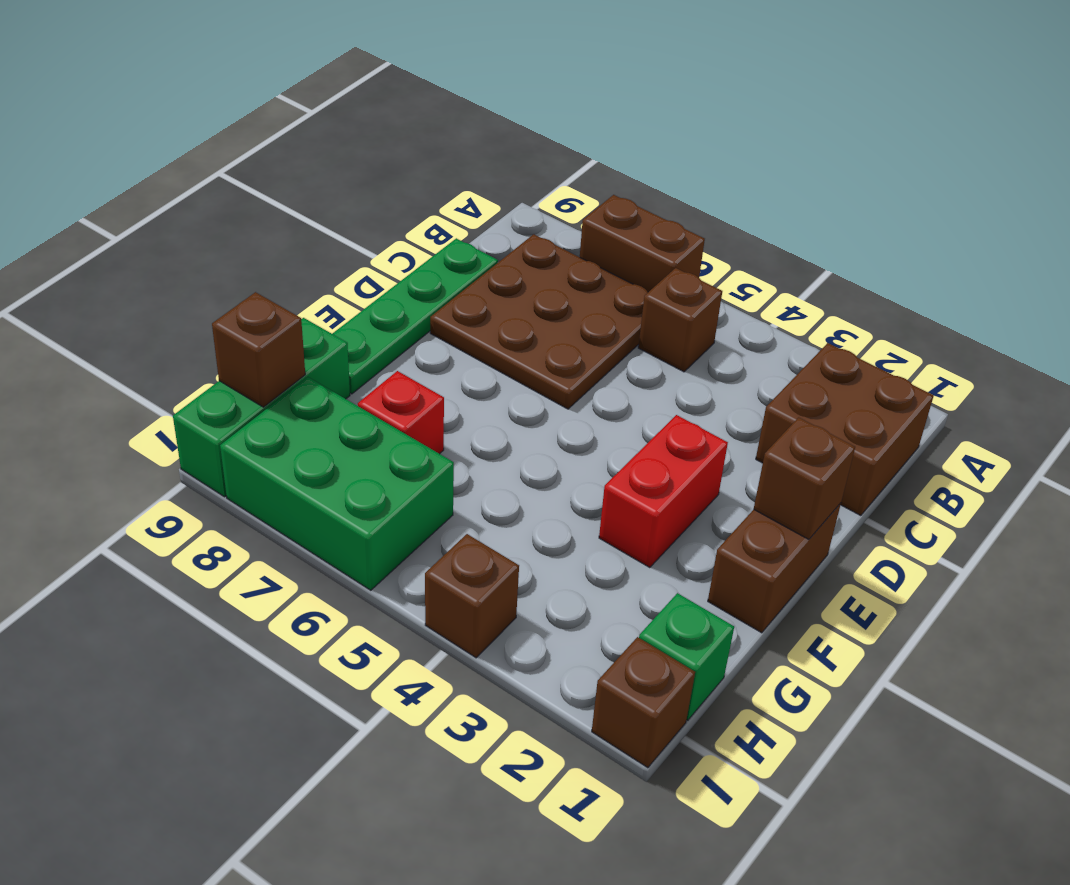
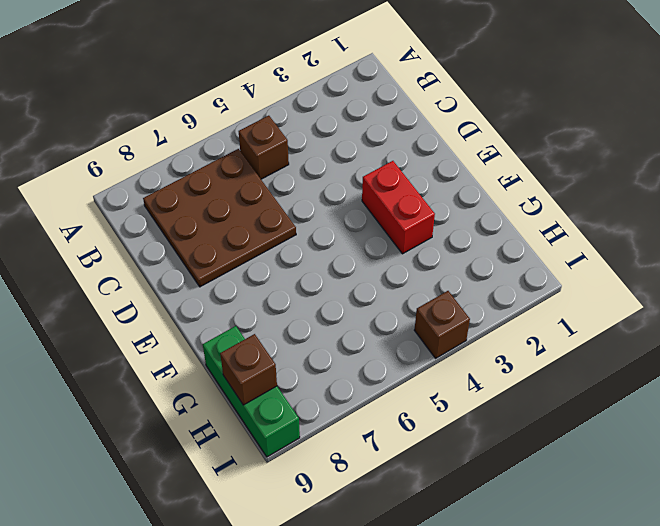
none -> brown 1x2 brick [580,195,705,292]
none -> brown 2x2 brick [756,343,934,516]
none -> green 1x4 plate [332,238,498,394]

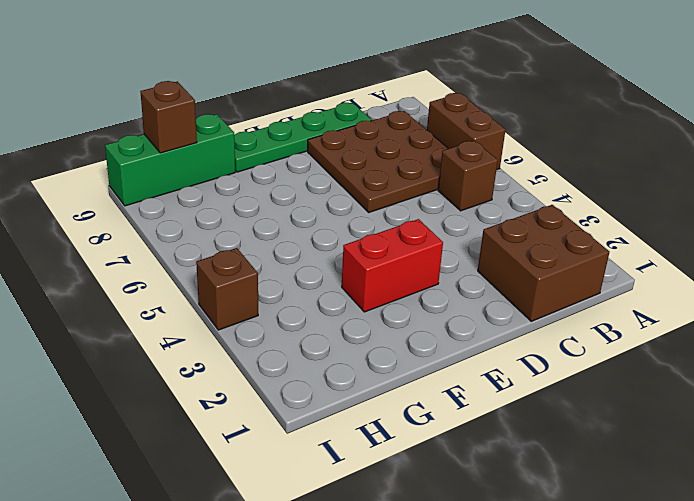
none -> brown 1x2 brick [708,503,841,633]
none -> red 1x1 brick [358,371,444,454]
none -> green 1x1 brick [639,593,734,721]

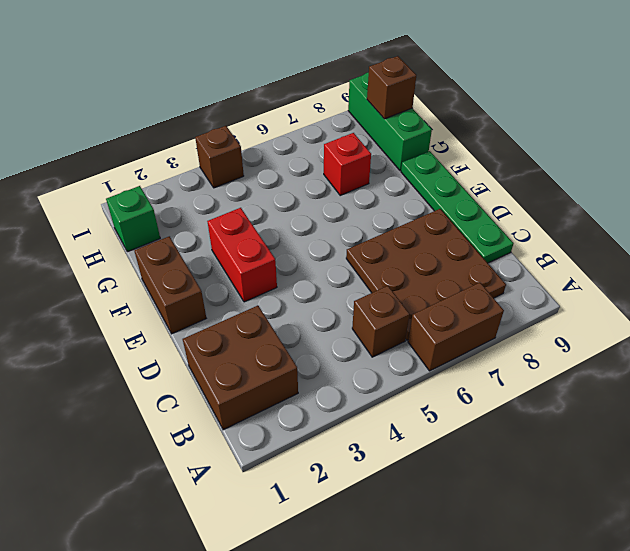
none -> green 2x3 brick [220,377,454,590]
none -> brown 1x1 brick [592,637,695,768]
none -> brown 1x1 brick [754,417,855,539]

